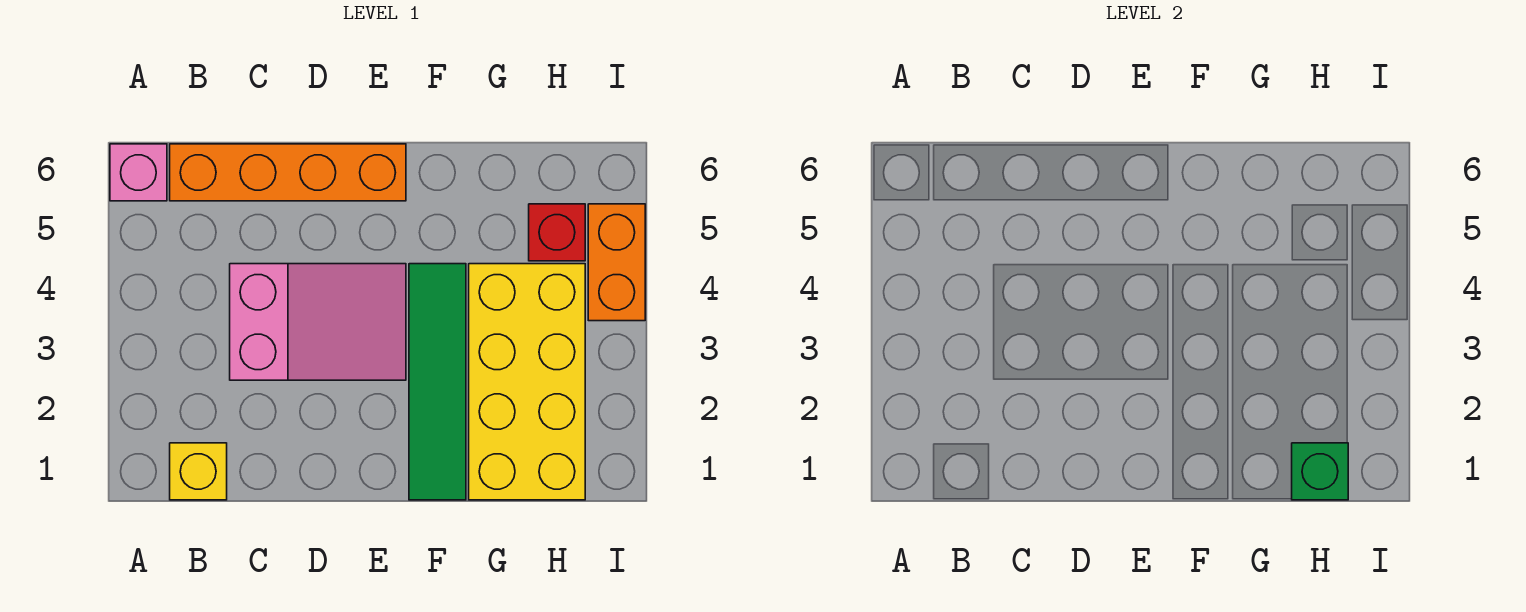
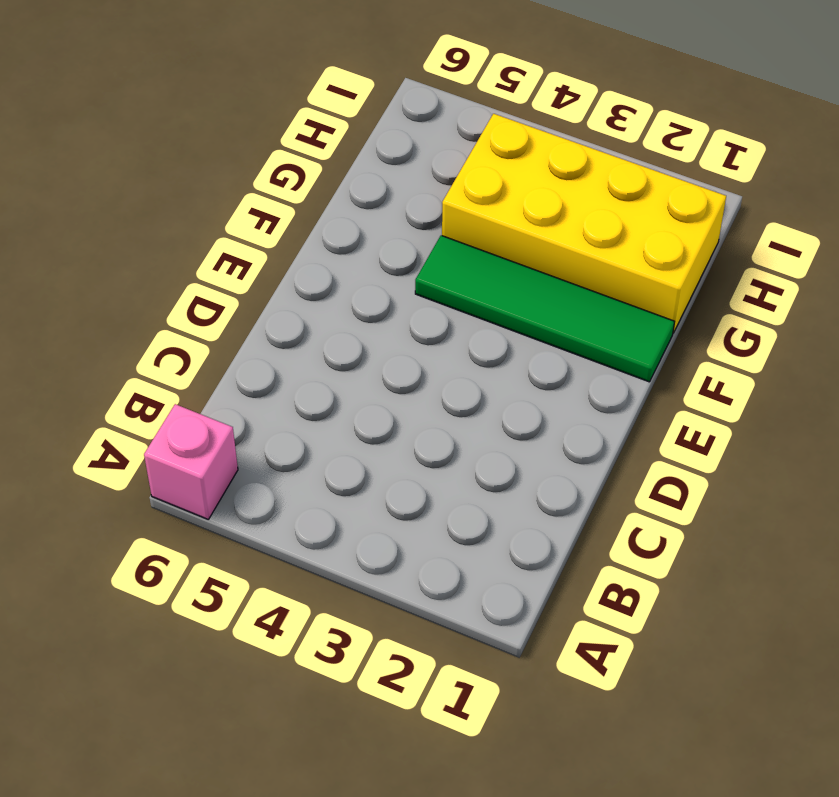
none -> yellow 1x1 brick [170,443,227,500]
none -> orange 1x4 brick [170,144,406,201]

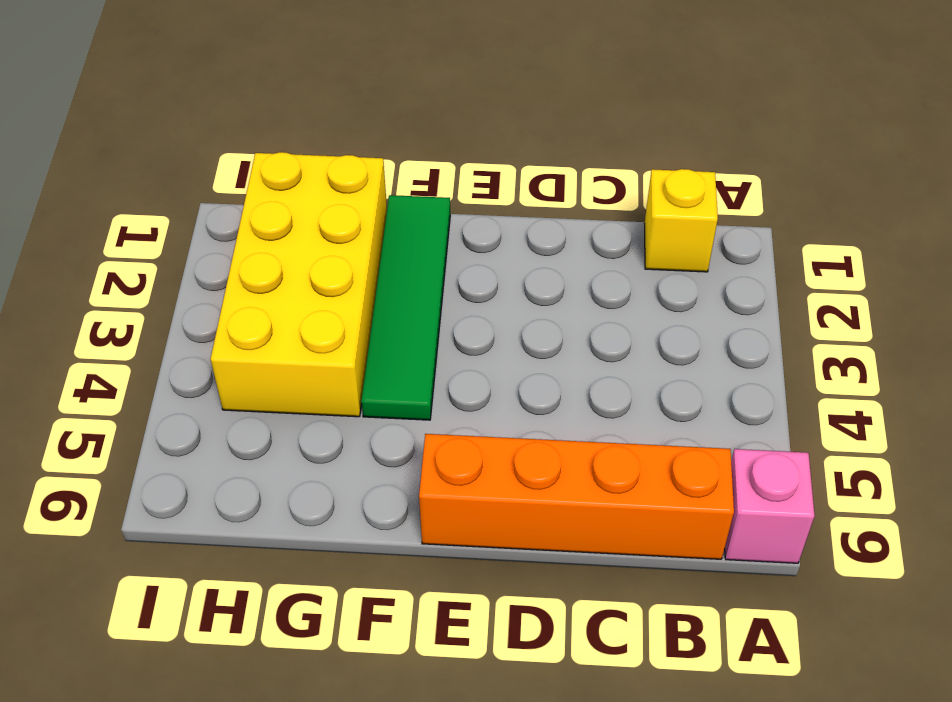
none -> pink 2x3 slope [230,264,406,380]
none -> red 1x1 brick [529,204,585,261]

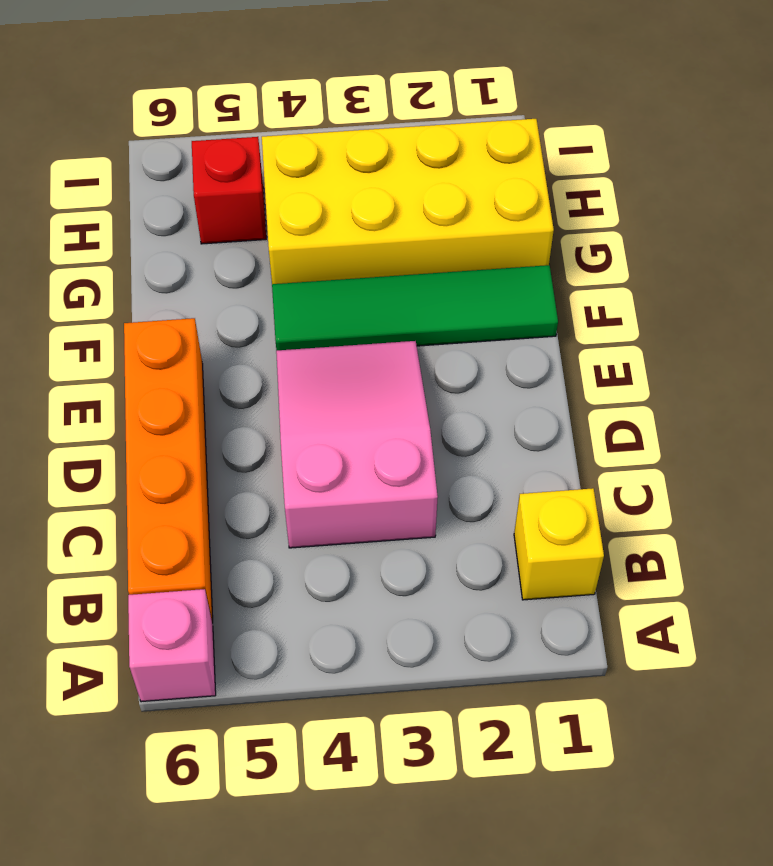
none -> orange 1x2 brick [588,204,645,321]
none -> green 1x1 brick [1292,443,1348,500]

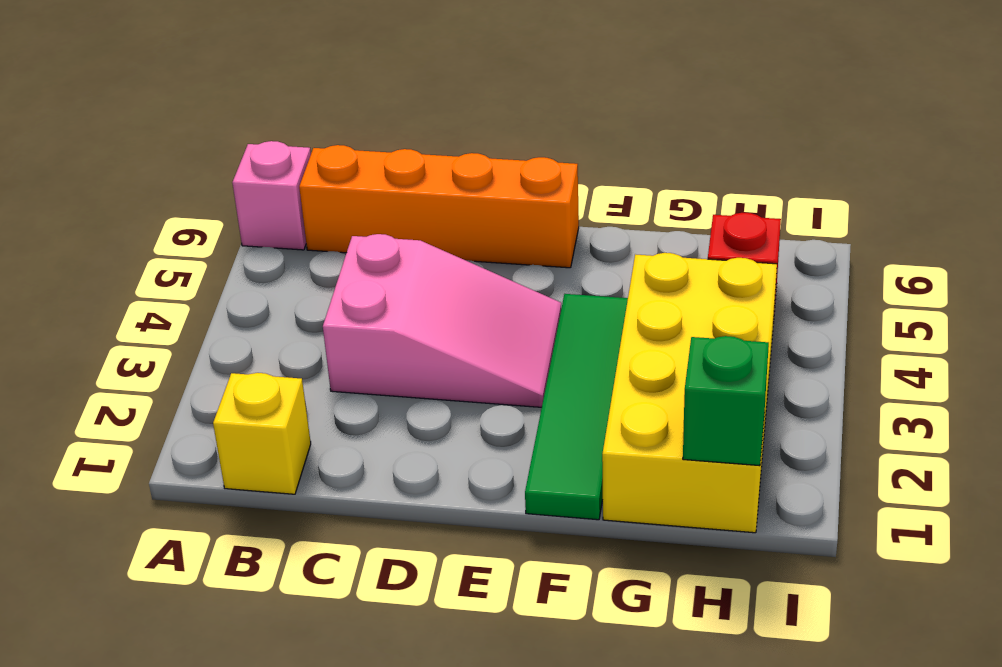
none -> orange 1x2 brick [588,204,645,321]

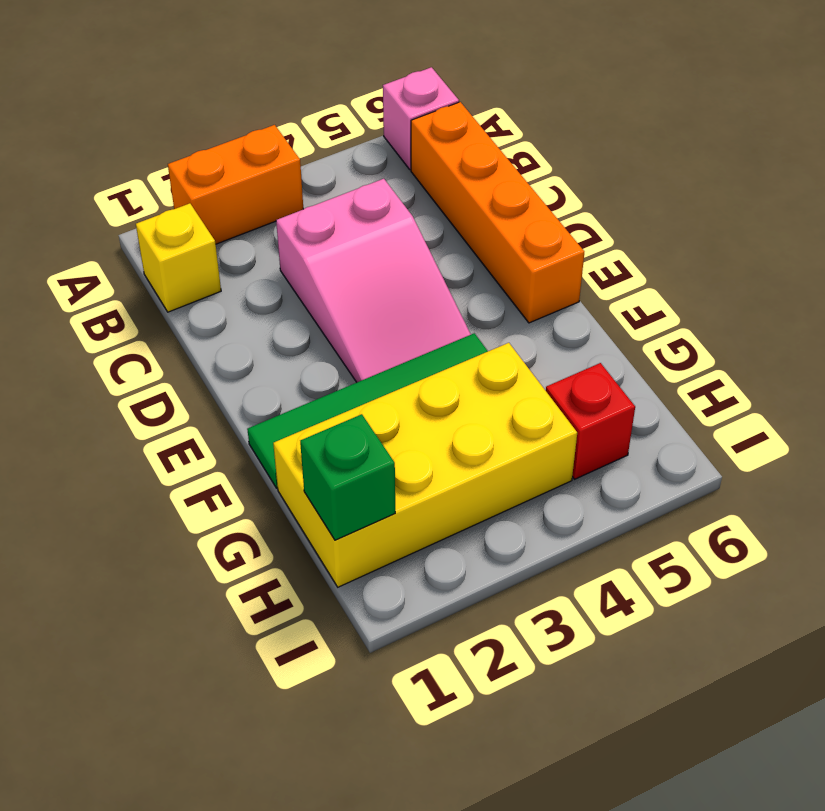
orange 1x2 brick [168,125,303,244] -> orange 1x2 brick moved to [588,204,645,321]

